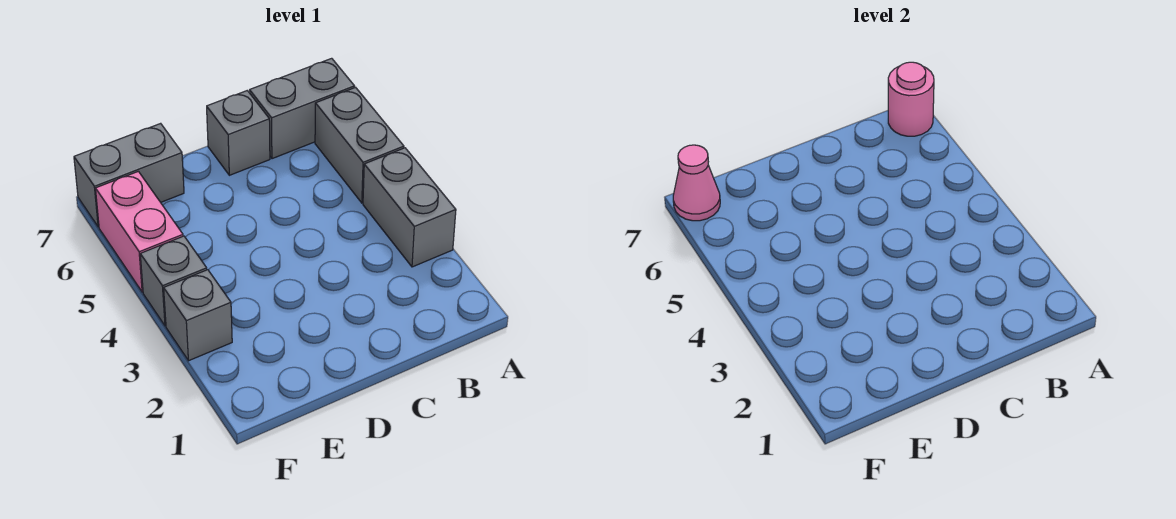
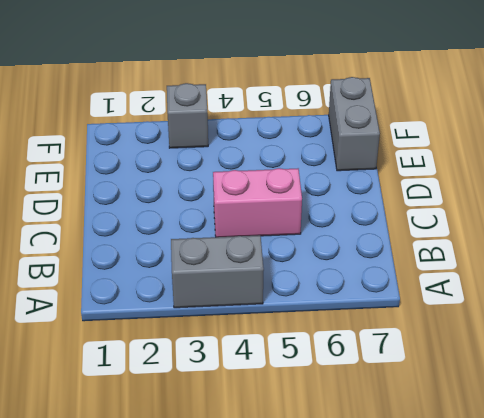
pink 1x2 brick [213,168,302,237] -> pink 1x2 brick moved to [96,171,183,292]
none -> grey 1x2 brick [315,87,404,203]
none -> grey 1x2 brick [250,58,355,159]

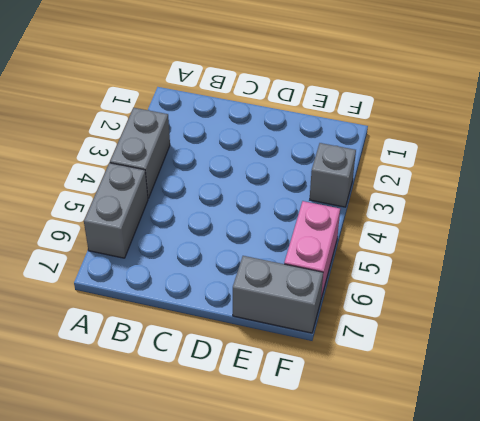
none -> grey 1x2 brick [250,58,355,159]
none -> grey 1x1 brick [207,91,270,175]

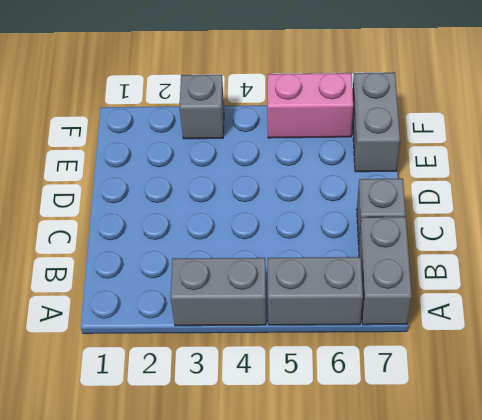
none -> grey 1x1 brick [140,236,207,326]
none -> pink 1x1 round brick [888,62,934,136]

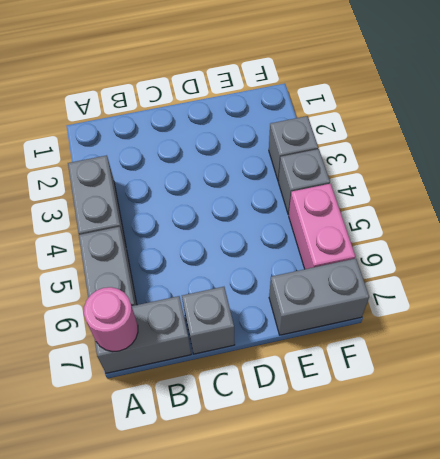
none -> pink 1x1 cone [673,145,720,221]

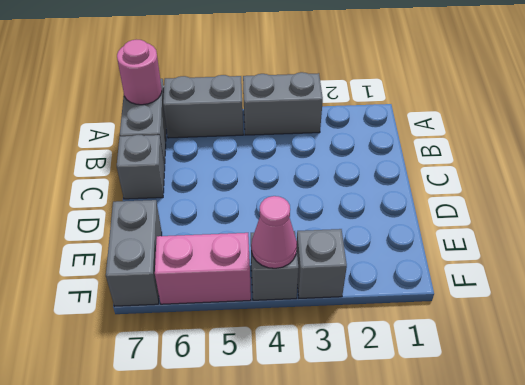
pink 1x1 cone [251,196,297,268] -> pink 1x1 cone moved to [673,145,720,221]

